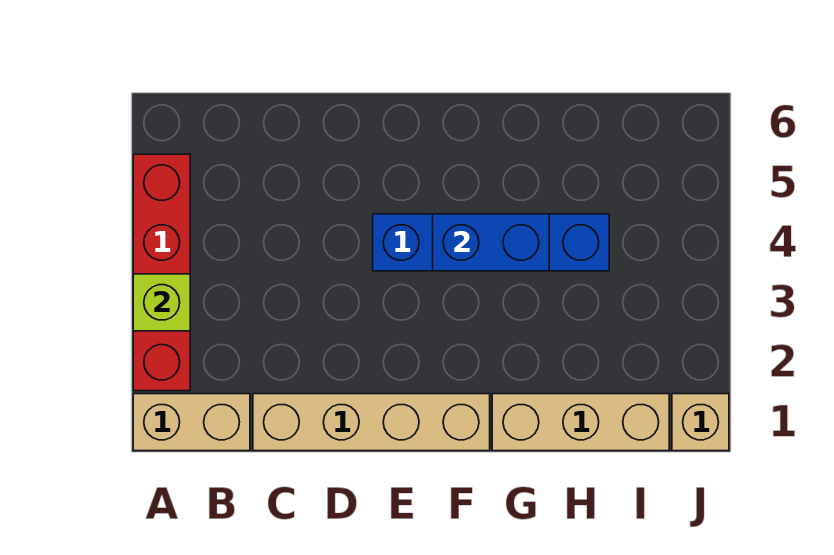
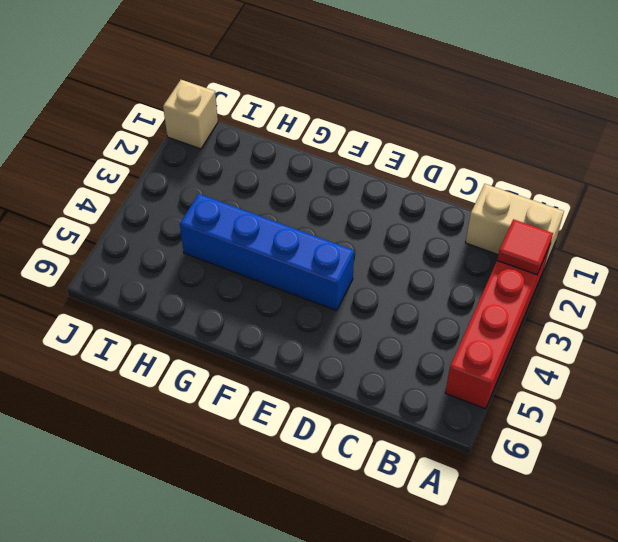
red 1x1 tile [497,219,553,275] -> none
none -> tan 1x4 brick [253,394,490,451]
none -> tan 1x3 brick [492,394,669,451]

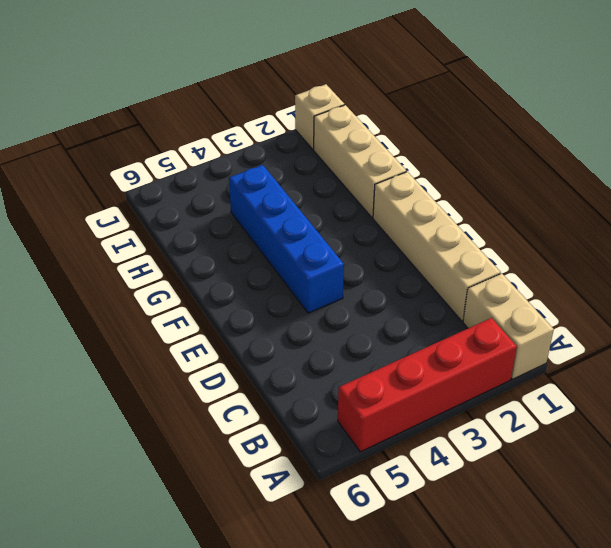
none -> lime 1x1 brick [133,274,190,331]
none -> blue 1x2 brick [433,214,549,271]

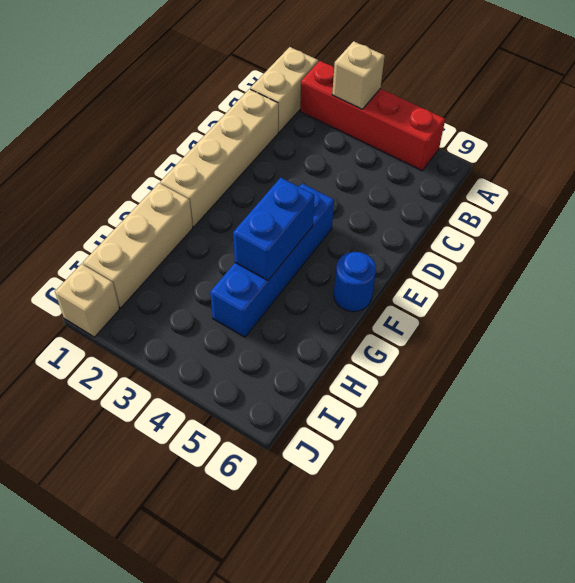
tan 1x1 brick [332,41,385,109] -> lime 1x1 brick [133,274,190,331]
blue 1x1 round brick [334,252,376,312] -> none

